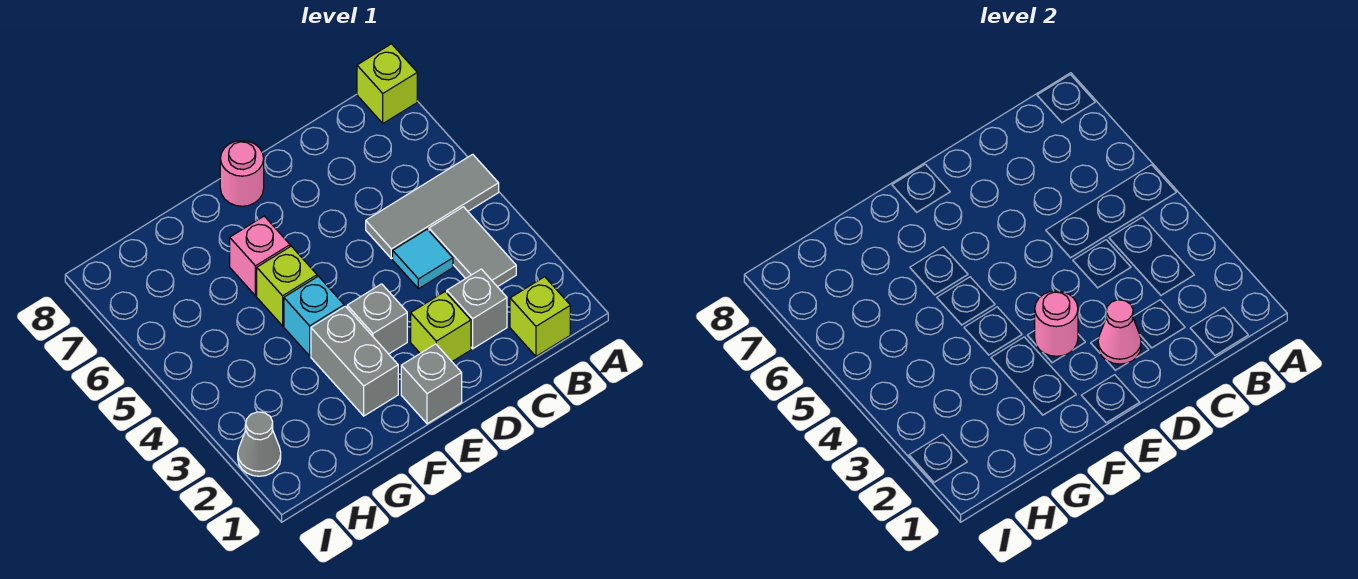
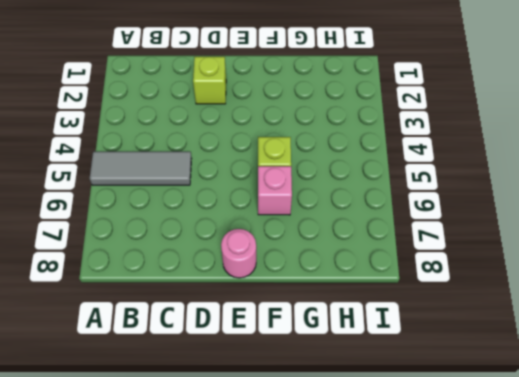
none -> lime 1x1 brick [357,44,417,123]
none -> lime 1x1 brick [510,277,570,356]
none -> grey 1x2 tile [429,207,516,287]

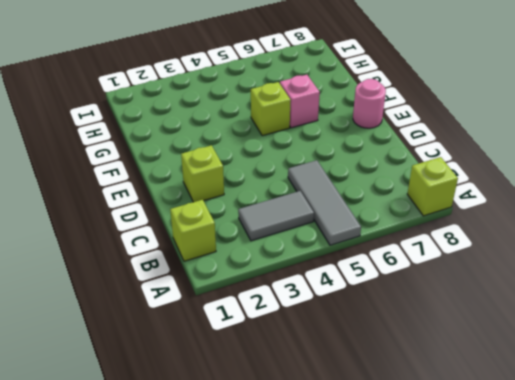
none -> grey 1x1 brick [447,269,507,349]
none -> cyan 1x1 tile [393,229,453,289]
none -> grey 1x1 brick [401,344,462,424]

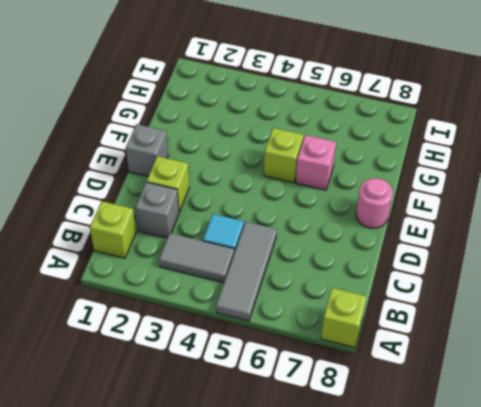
none -> grey 1x1 brick [347,284,407,354]
none -> grey 1x2 brick [311,306,398,416]
none -> cyan 1x1 brick [284,276,344,356]

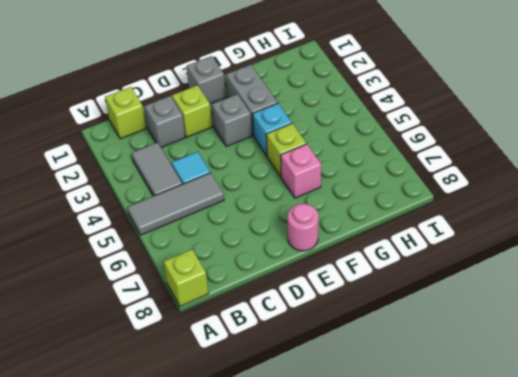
none -> grey 1x1 cone [238,412,281,476]
none -> pink 1x1 cone [1098,300,1141,364]
none -> pink 1x1 round brick [1035,291,1078,356]

